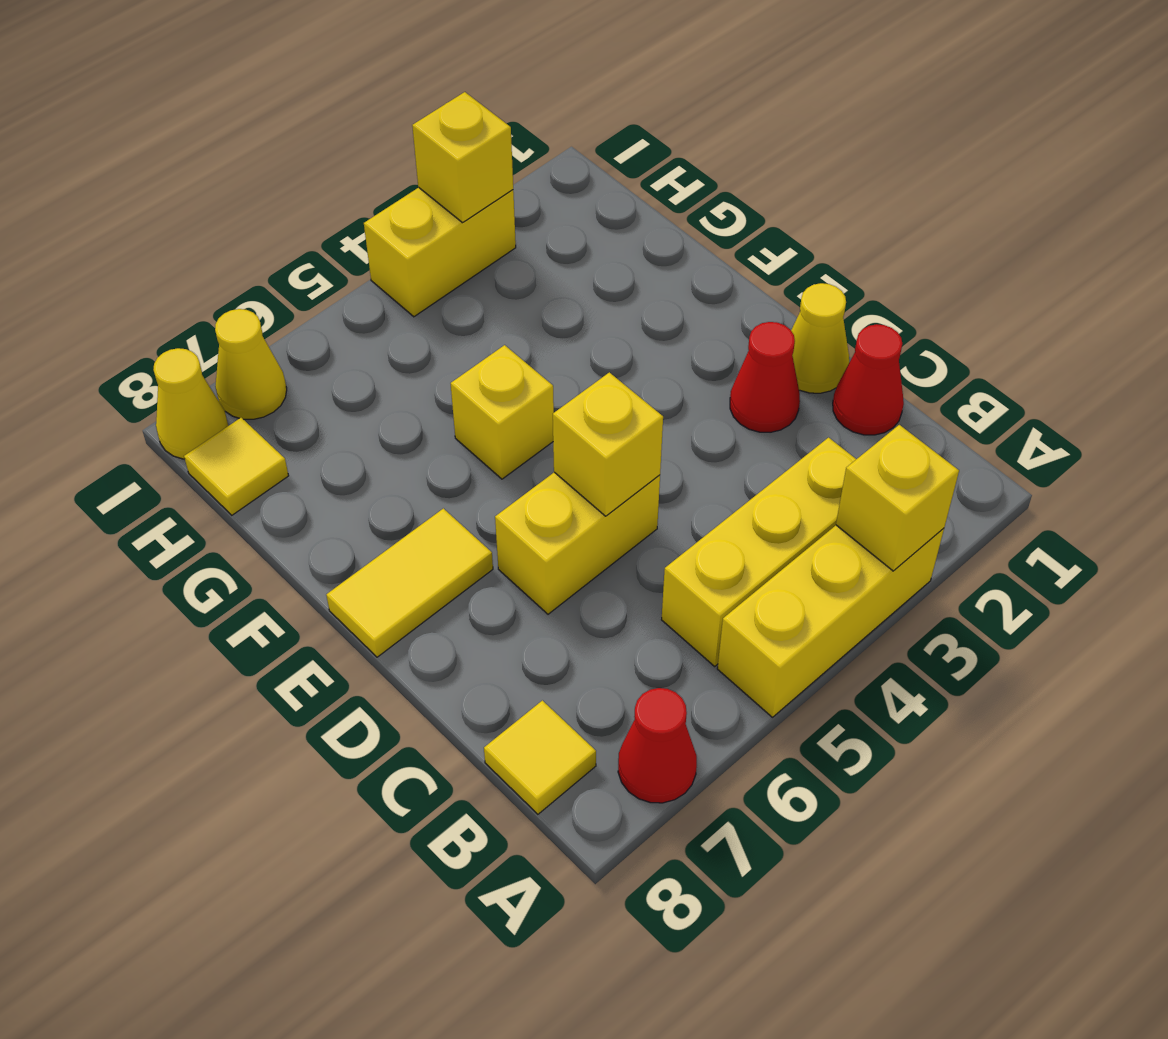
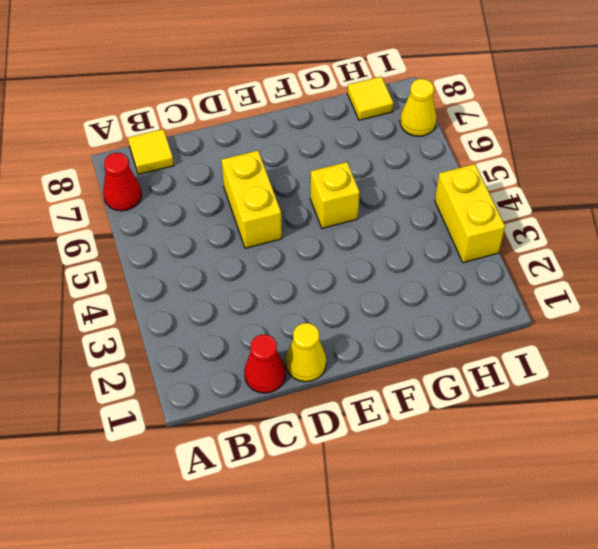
none -> yellow 1x3 brick [717,525,944,717]
none -> yellow 1x3 brick [662,438,856,666]
none -> red 1x1 cone [730,322,800,432]

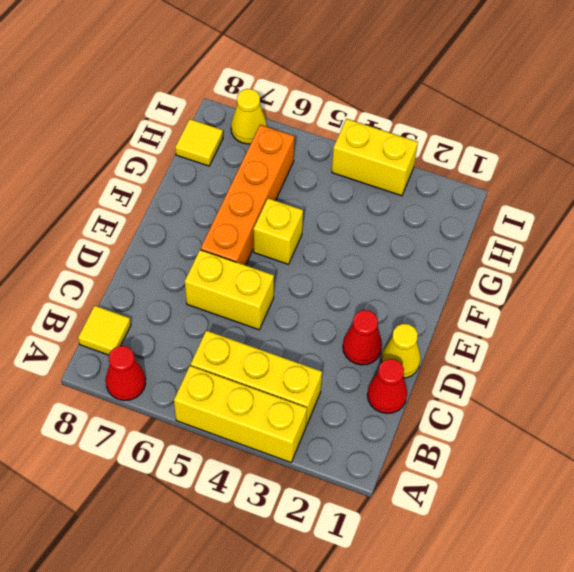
orange 1x4 brick [201,125,294,265] -> none
none -> yellow 1x2 tile [326,508,493,657]
none -> yellow 1x1 cone [153,348,228,459]
none -> yellow 1x1 brick [836,425,959,571]

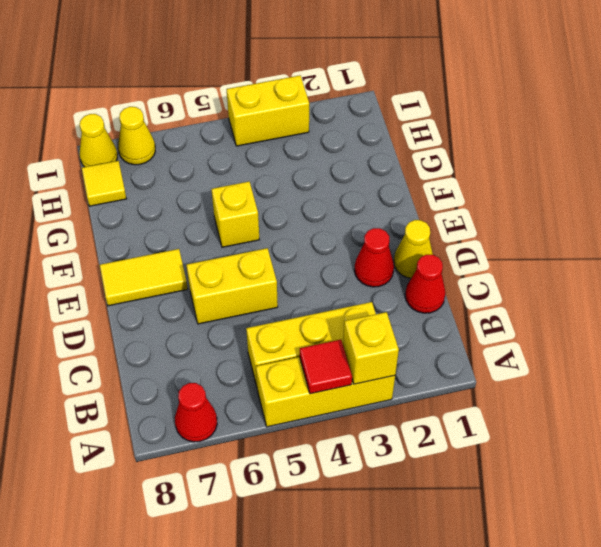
red 1x1 tile [300,340,352,394] -> none
none -> yellow 1x1 tile [484,700,596,814]
none -> yellow 1x1 brick [553,372,663,516]
none -> yellow 1x1 brick [412,92,513,223]

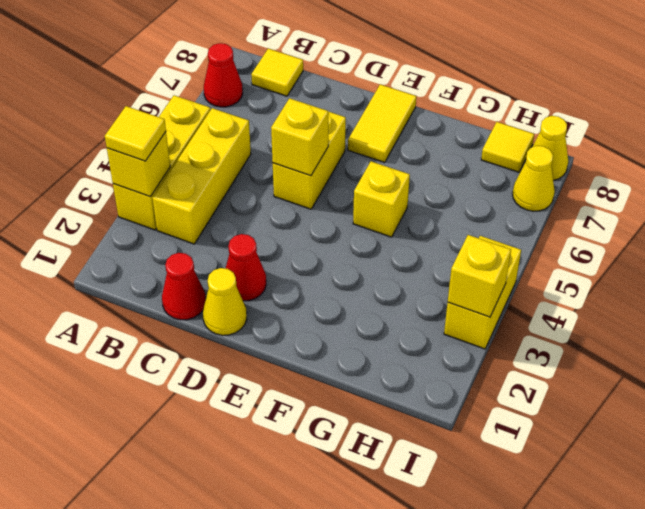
yellow 1x1 tile [105,106,166,161] -> none

